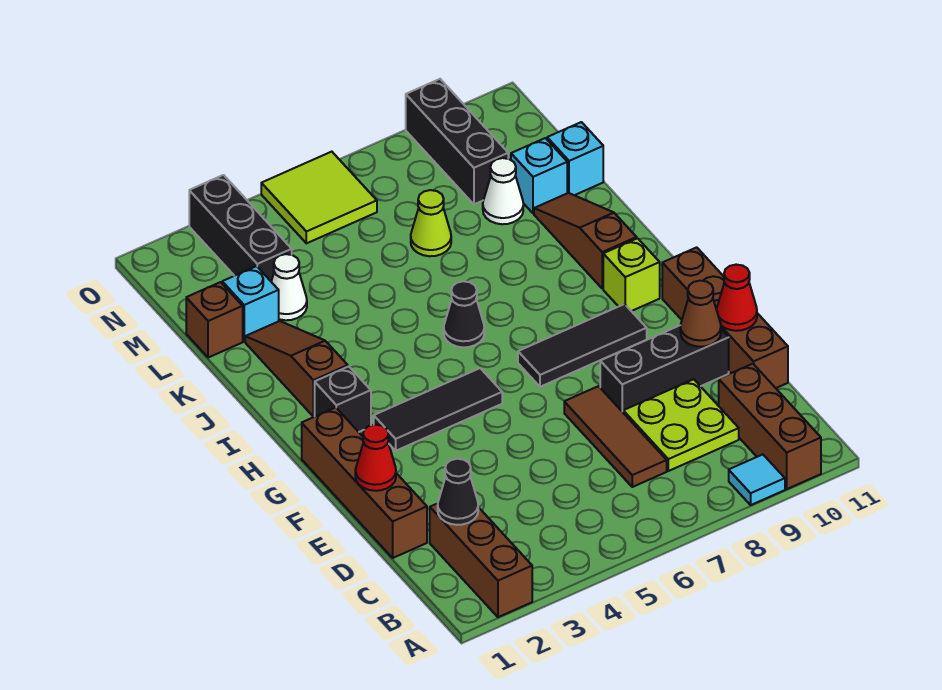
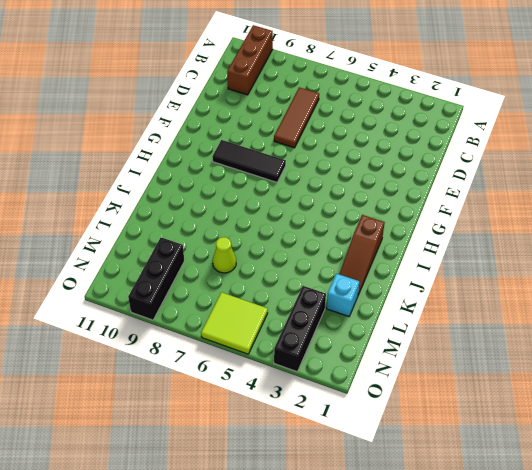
none -> brown 1x3 brick [430,503,532,617]
none -> cyan 1x1 tile [729,455,785,505]
none -> lime 2x2 plate [623,379,739,471]

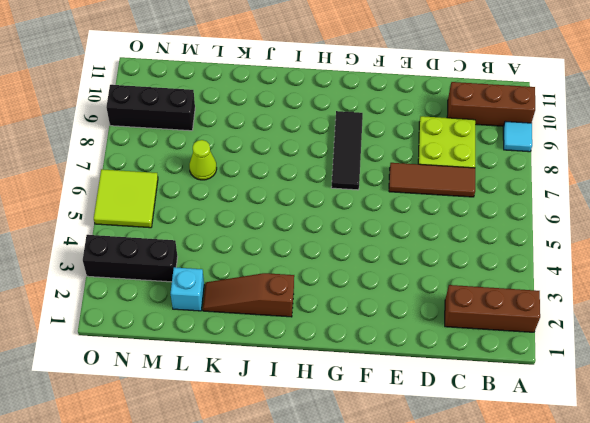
none -> brown 1x4 brick [302,408,427,558]
none -> brown 1x4 brick [662,247,788,388]
none -> black 1x3 brick [600,326,729,412]

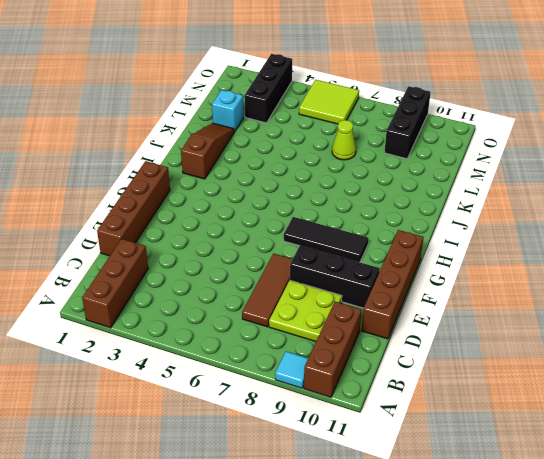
none -> black 1x3 tile [374,368,502,451]
none -> black 1x1 brick [315,366,371,432]
none -> lime 1x1 brick [603,238,660,311]

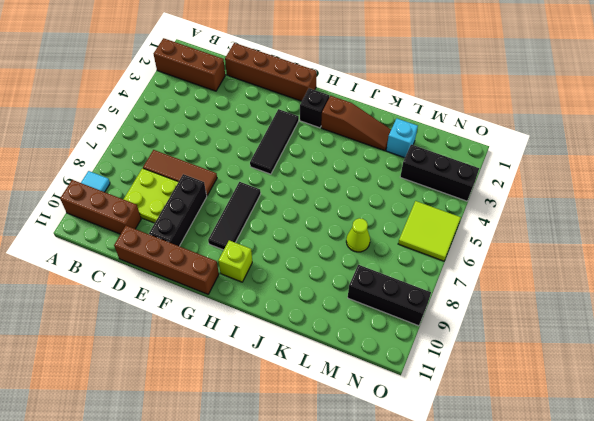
none -> black 1x1 cone [444,281,484,347]
none -> brown 1x3 slope [534,193,637,289]
none -> brown 1x1 brick [186,282,243,358]

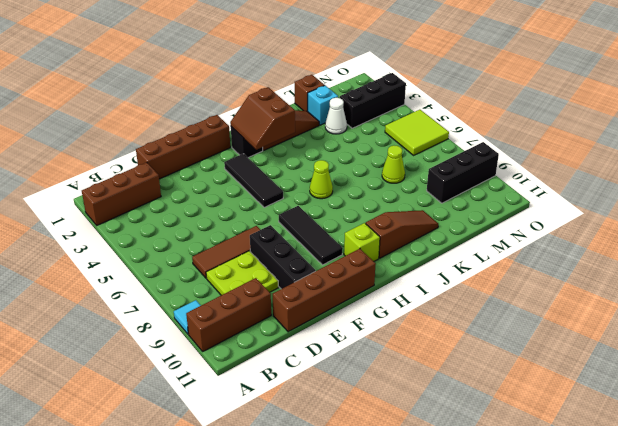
brown 2x2 slope [230,87,295,150] -> none
lime 1x1 cone [310,160,333,199] -> black 1x1 cone [444,281,484,347]
none -> white 1x1 cone [483,158,523,224]
none -> cyan 1x1 brick [511,138,567,213]
none -> cyan 1x1 brick [547,122,603,195]

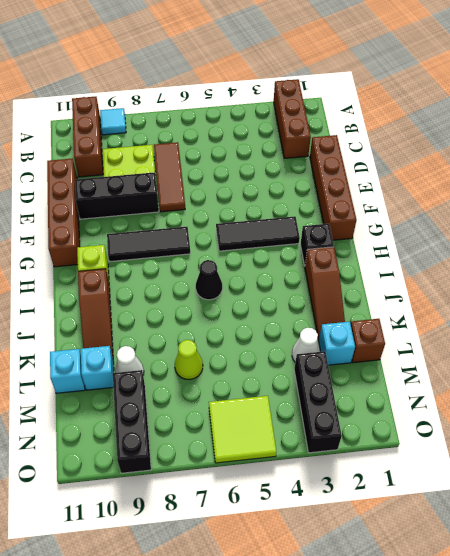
none -> black 1x1 cone [438,459,478,525]
none -> red 1x1 cone [355,425,396,491]
none -> brown 1x1 cone [680,281,721,347]

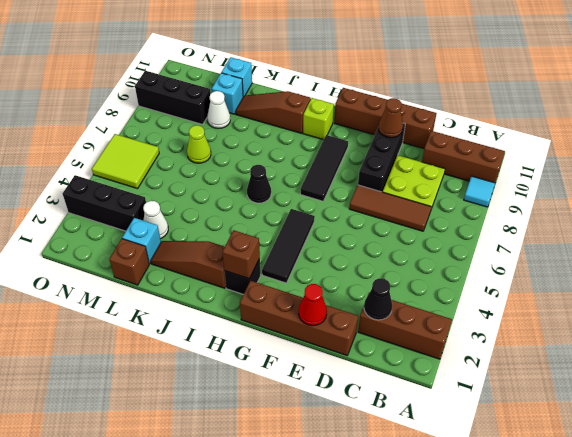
brown 1x1 brick [223,230,260,279] -> none
none -> red 1x1 cone [716,265,757,331]

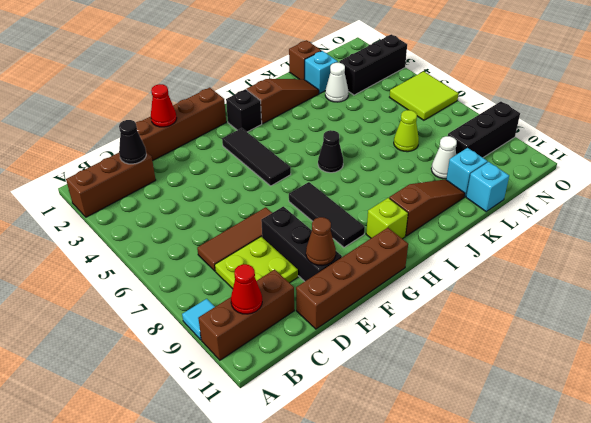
red 1x1 cone [231,264,262,314] -> red 1x1 cone moved to [716,265,757,331]

